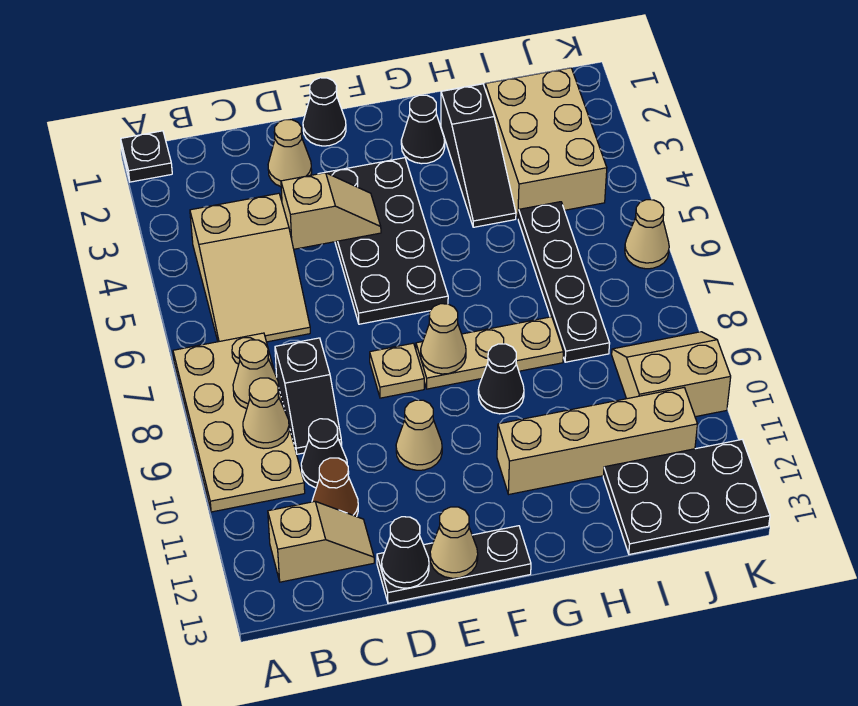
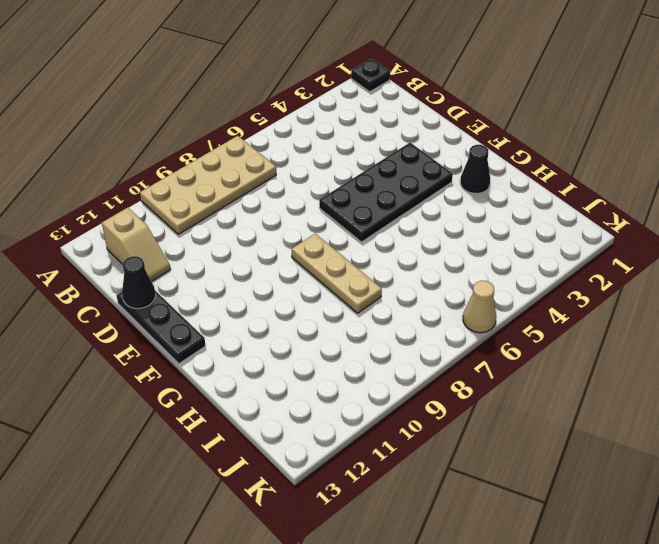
none -> tan 2x3 slope [190,193,310,342]
none -> black 1x2 slope [275,338,342,454]
none -> black 1x1 cone [301,419,347,488]

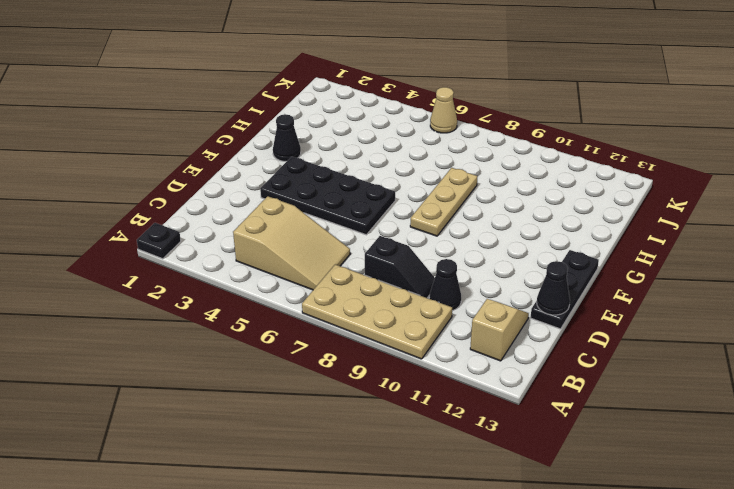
none -> brown 1x1 cone [312,458,358,517]
none -> tan 1x1 cone [268,120,312,187]
none -> black 1x1 cone [303,78,346,146]

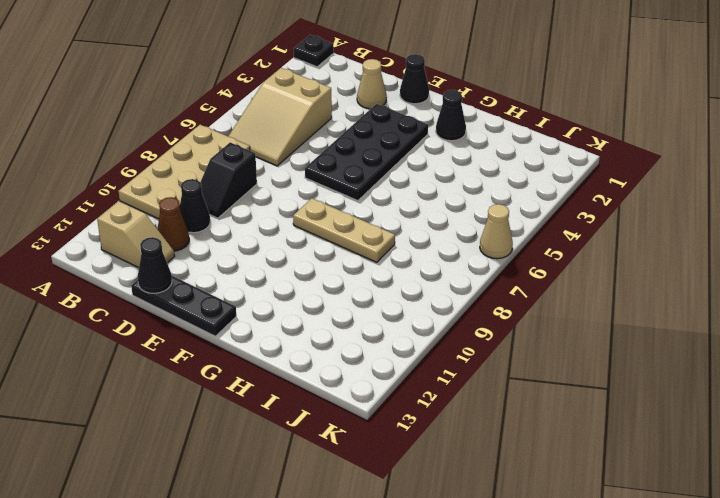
none -> tan 1x1 plate [370,343,424,398]
none -> tan 1x1 cone [396,400,442,470]
none -> black 1x1 cone [478,344,524,414]

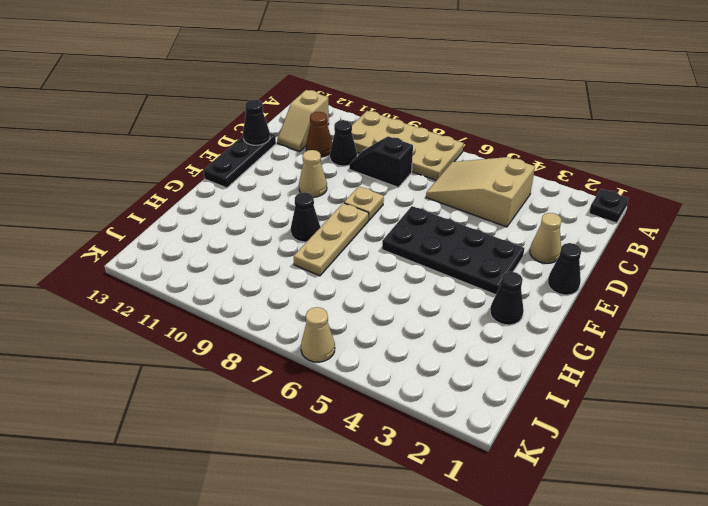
none -> tan 1x4 brick [497,388,697,494]
none -> black 1x3 slope [441,84,516,227]
none -> tan 2x3 brick [485,68,607,219]

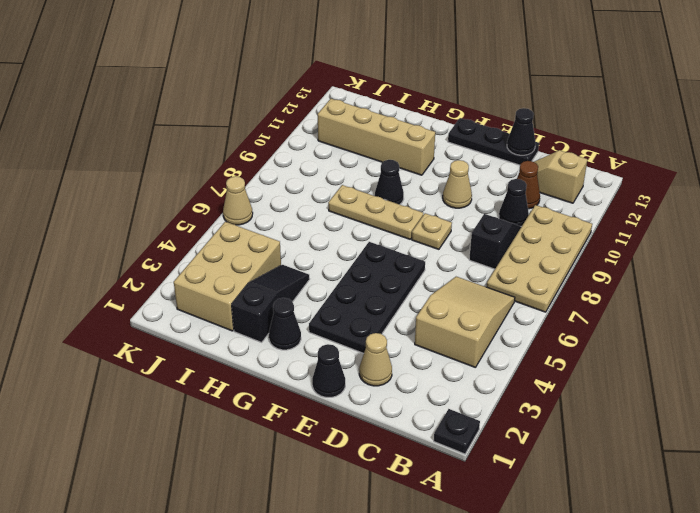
none -> black 1x4 plate [518,202,610,362]
none -> black 2x3 plate [603,440,770,554]
none -> tan 2x2 slope [612,332,731,417]

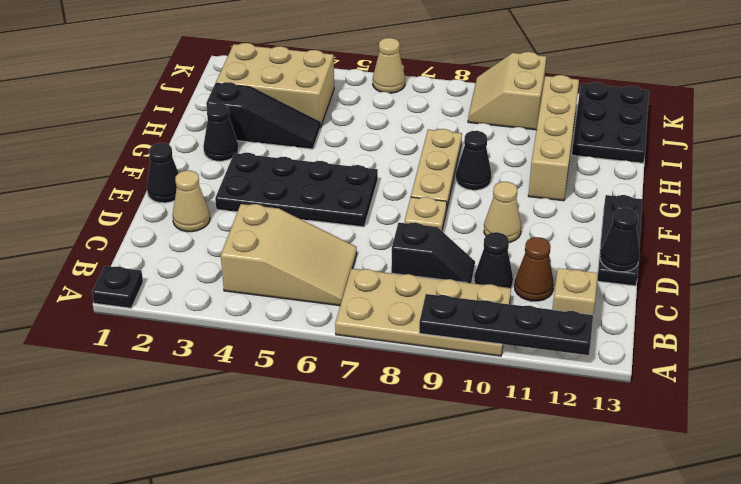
black 1x4 plate [419,294,593,355] -> black 1x4 plate moved to [518,202,610,362]
none -> tan 1x1 cone [233,340,279,409]
none -> tan 1x1 cone [243,378,289,448]
none -> tan 1x2 slope [281,173,381,249]

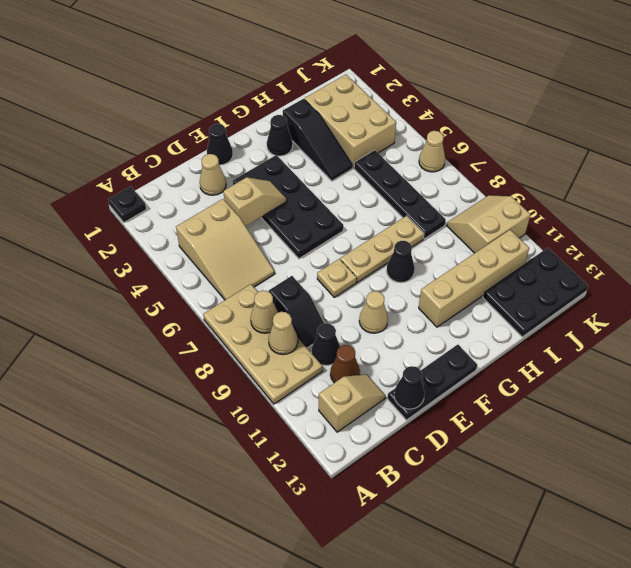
none -> tan 1x1 cone [430,507,478,578]
none -> tan 1x1 cone [421,304,466,374]

